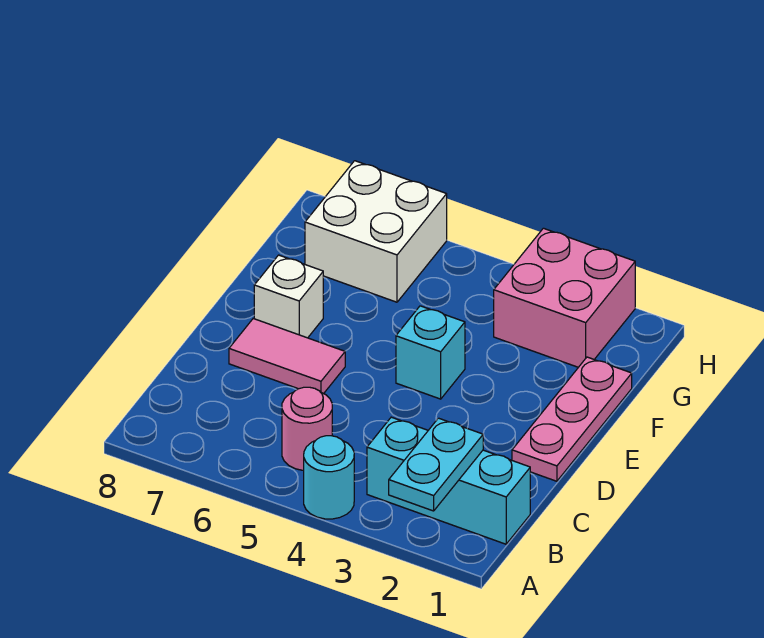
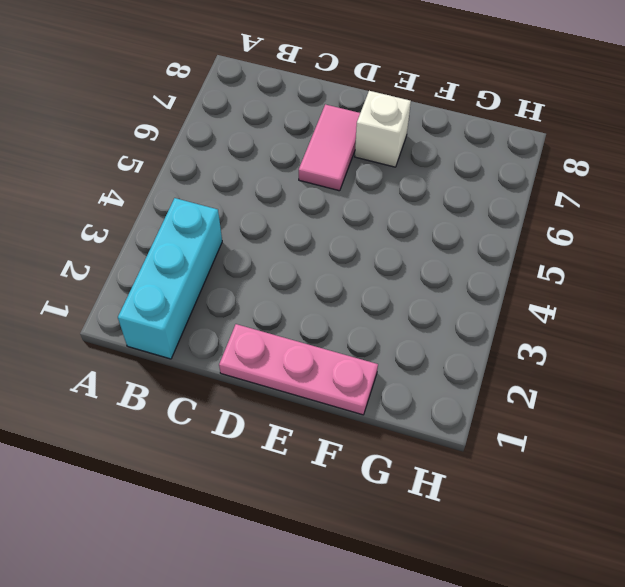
none -> cyan 1x1 round brick [304,436,354,519]
none -> pink 1x1 round brick [282,387,332,470]

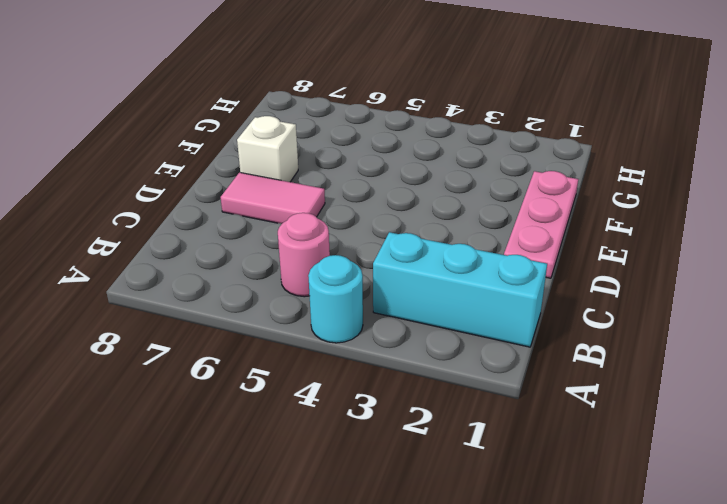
none -> cyan 1x1 brick [396,306,465,399]
none -> pink 2x2 brick [494,228,635,367]

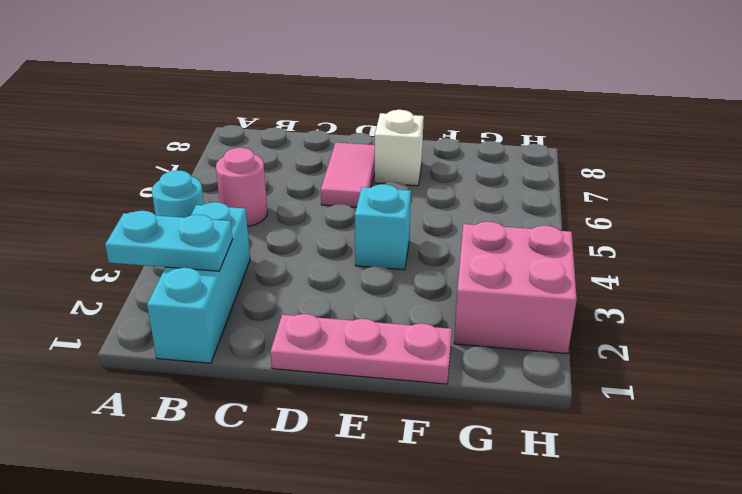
none -> white 2x2 brick [305,161,447,302]

